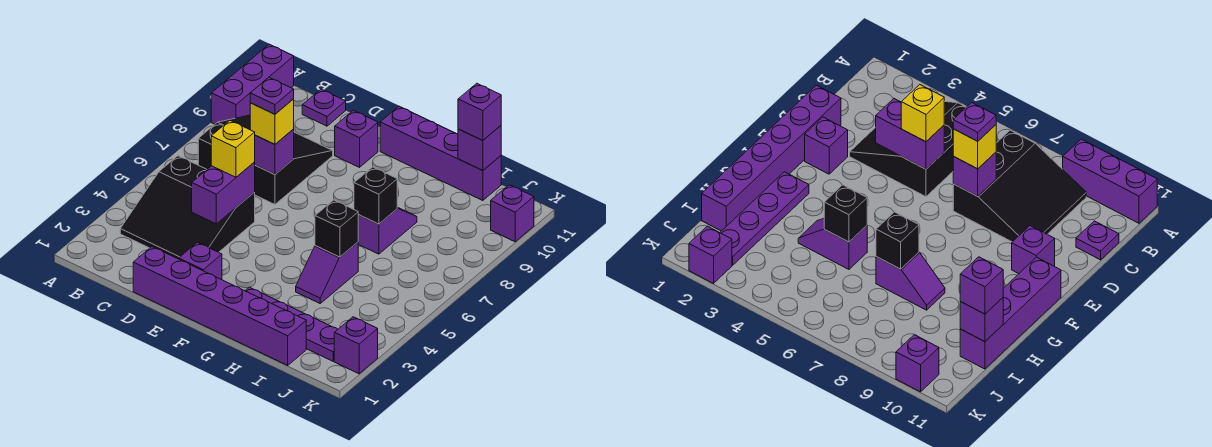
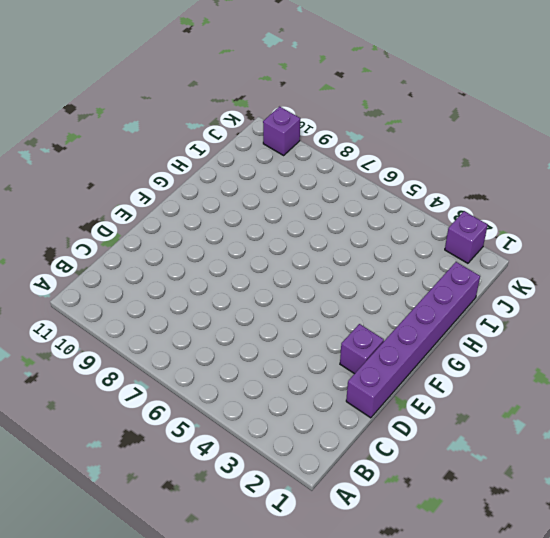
none -> purple 1x3 brick [211,44,294,124]
none -> black 3x3 slope [120,156,255,259]
none -> black 3x3 slope [198,115,333,204]

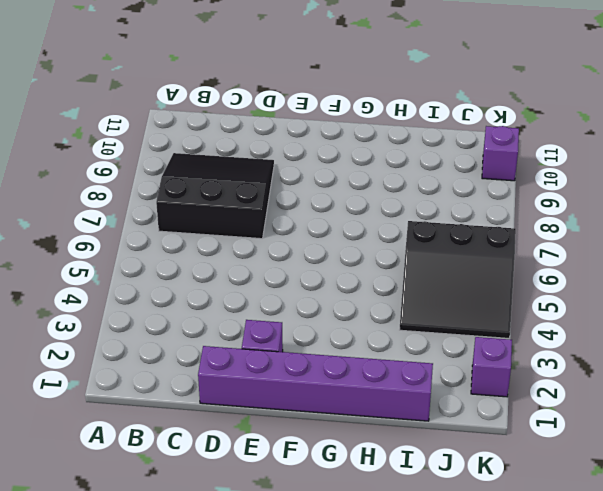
black 3x3 slope [400,221,516,338] -> black 3x3 slope moved to [120,156,255,259]
none -> purple 1x3 brick [211,44,294,124]
none -> purple 1x1 plate [302,89,346,126]
none -> purple 1x1 brick [335,110,378,167]

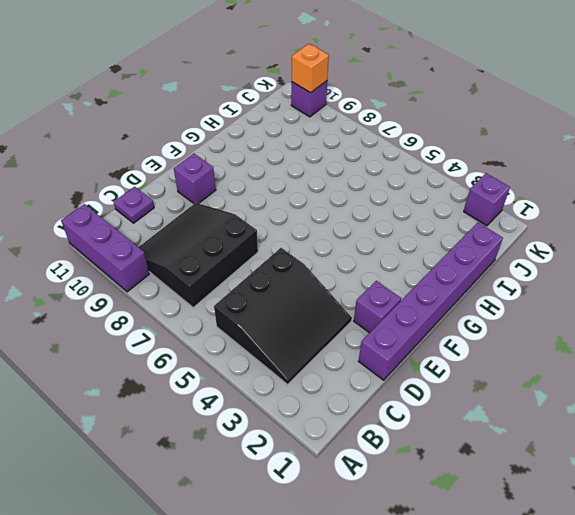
orange 1x1 brick [292,44,329,93] -> none
none -> purple 1x4 brick [380,107,501,201]
none -> purple 1x4 plate [245,287,338,361]
none -> purple 1x2 slope [296,242,358,303]

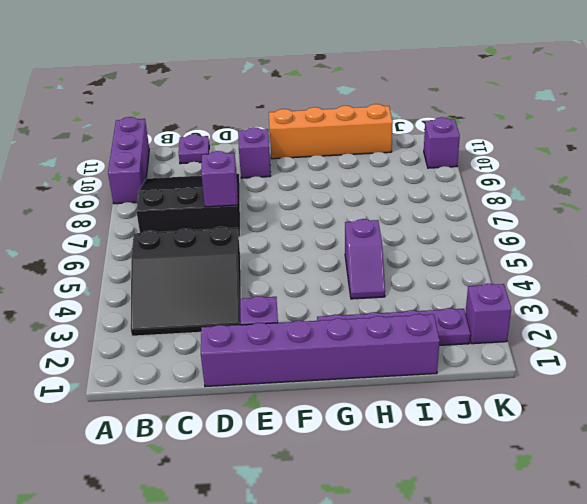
orange 1x4 brick [269,104,393,159] -> purple 1x4 brick [380,107,501,201]
none -> purple 1x2 slope [358,207,417,254]
none -> purple 1x2 brick [192,162,255,224]
none -> black 1x1 brick [315,200,358,257]

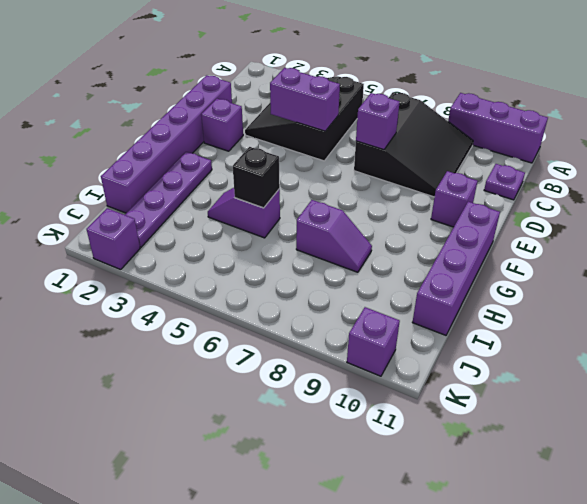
none -> black 1x1 brick [354,167,397,224]
none -> purple 1x1 brick [458,126,501,171]
none -> yellow 1x1 brick [211,121,255,177]

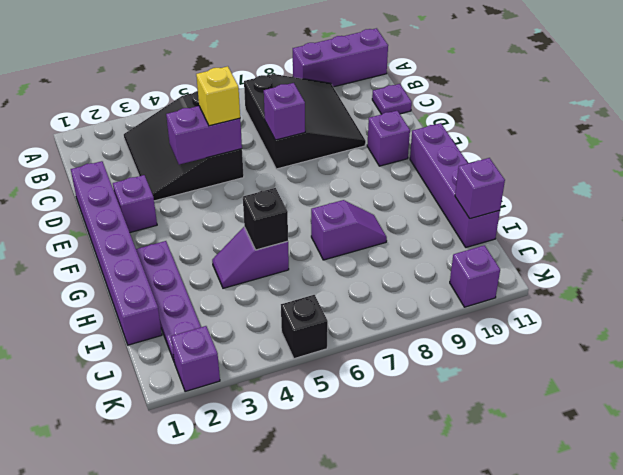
black 1x1 brick [281,295,328,359] -> black 1x1 brick moved to [354,167,397,224]
none -> yellow 1x1 brick [250,99,294,144]
none -> purple 1x1 brick [458,83,501,141]
none -> purple 1x1 plate [250,77,294,114]

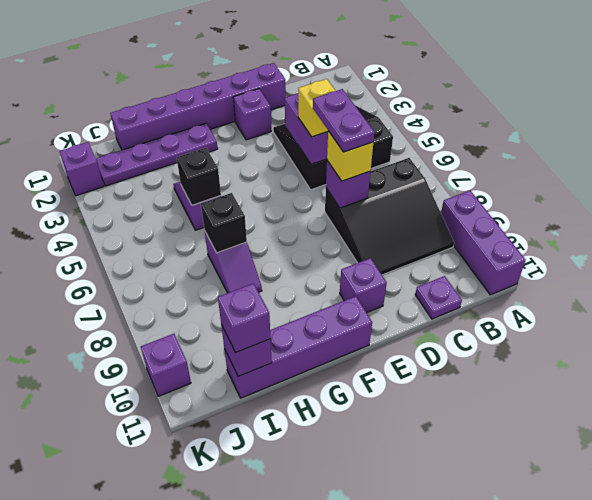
purple 1x2 plate [313,89,374,152] -> purple 1x1 plate [250,77,294,114]

